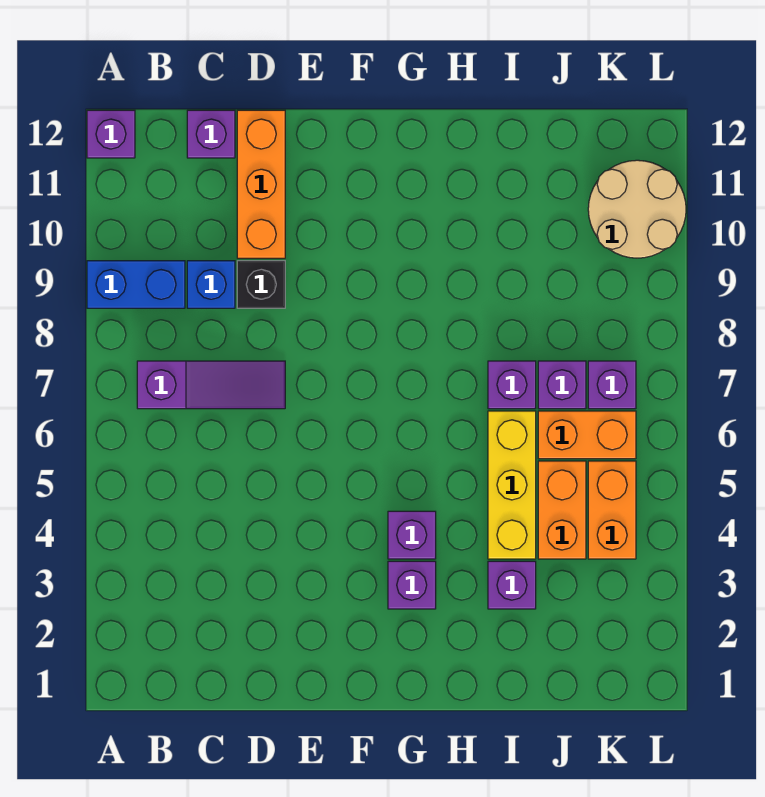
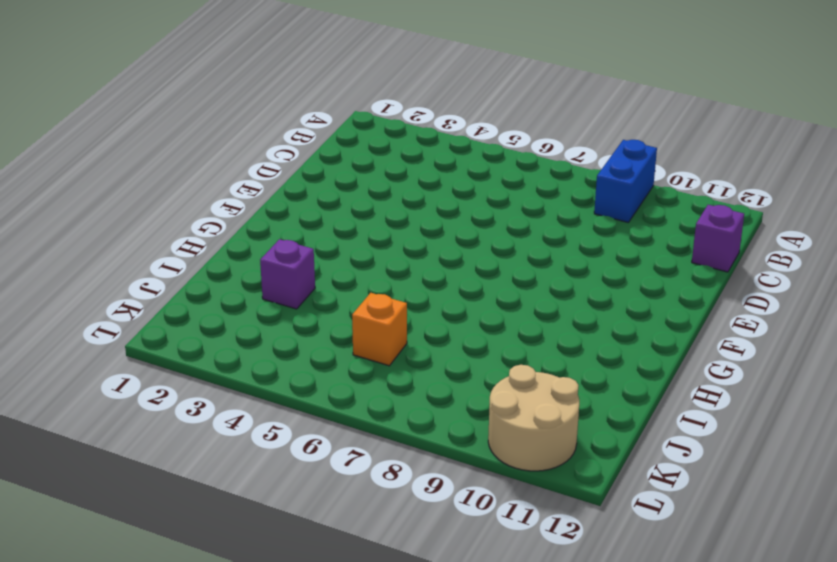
orange 1x1 brick [352,293,407,366] -> orange 1x2 brick [538,411,636,459]
none -> purple 1x1 brick [87,110,135,158]
none -> purple 1x3 slope [137,361,285,409]
none -> blue 1x1 brick [187,261,235,308]

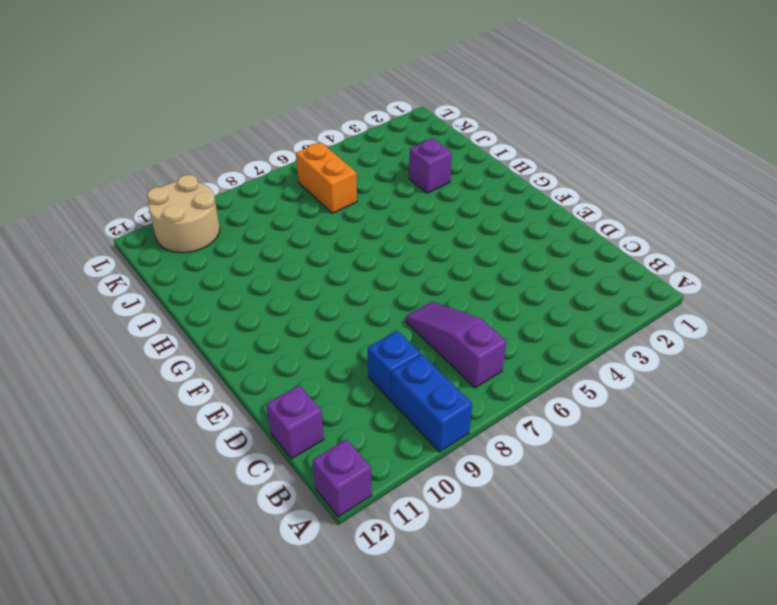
none -> black 1x1 brick [237,261,285,308]
none -> orange 1x3 brick [237,110,285,258]
none -> purple 1x1 brick [388,561,436,609]

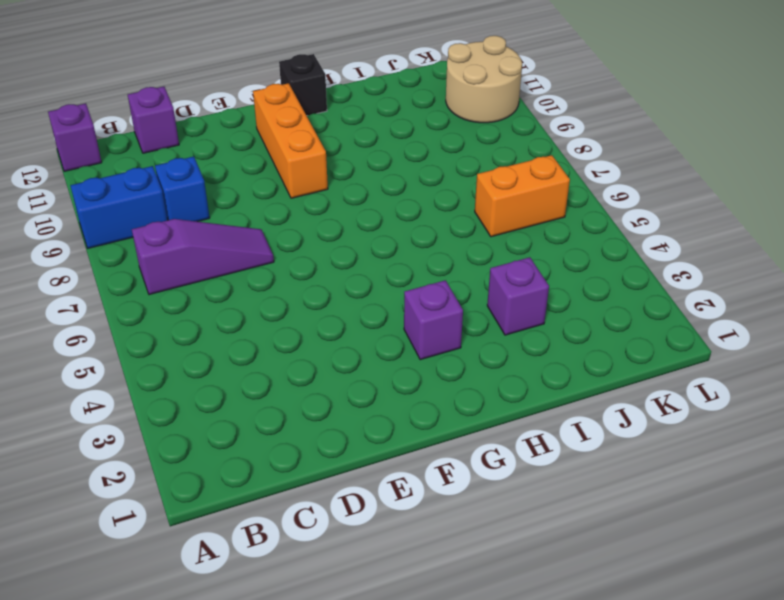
orange 1x3 brick [253,83,328,198] -> orange 1x3 brick moved to [237,110,285,258]
black 1x1 brick [279,54,327,116] -> black 1x1 brick moved to [237,261,285,308]
none -> purple 1x1 brick [388,511,436,559]
none -> yellow 1x3 brick [488,411,536,559]
none -> purple 1x1 brick [488,361,536,409]

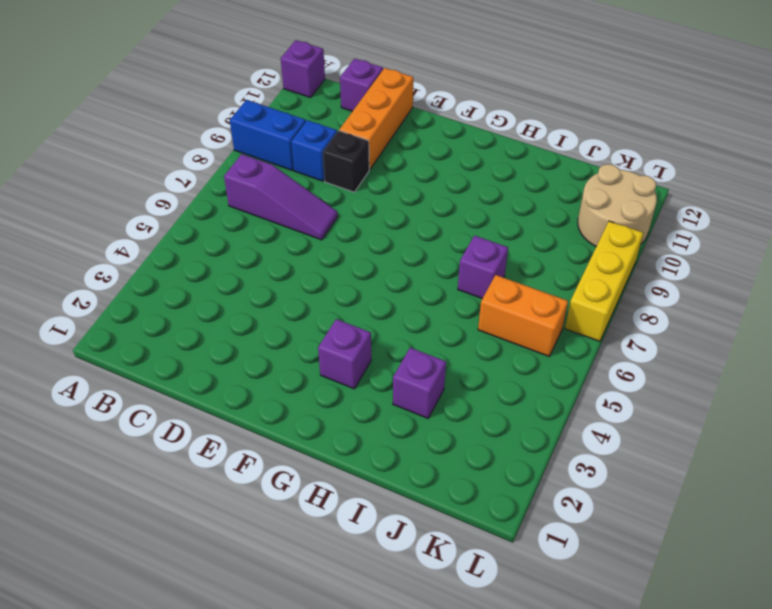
yellow 1x3 brick [565,221,643,341] -> yellow 1x3 brick moved to [488,411,536,559]
none -> purple 1x1 brick [388,511,436,559]
none -> orange 1x2 brick [538,461,586,559]
none -> purple 1x1 brick [538,361,586,409]

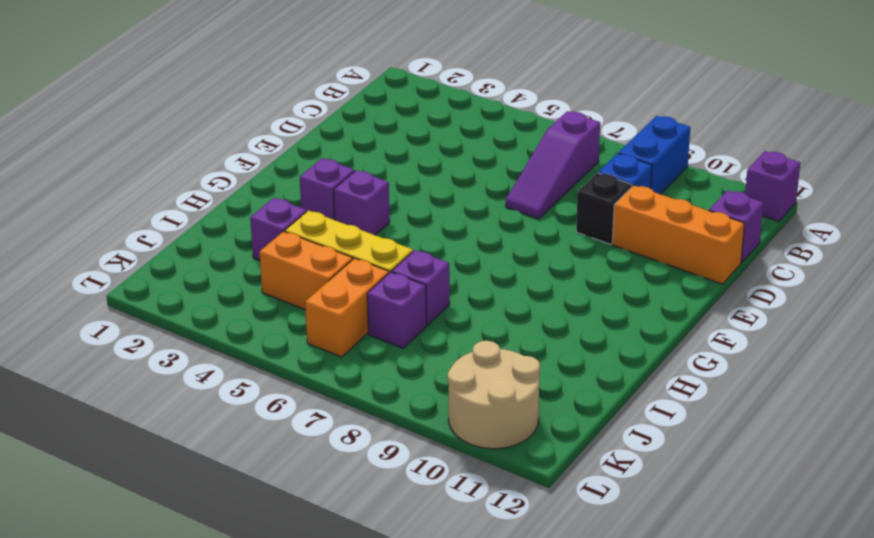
none -> orange 1x2 brick [588,461,636,559]
none -> purple 1x1 brick [588,361,636,409]

